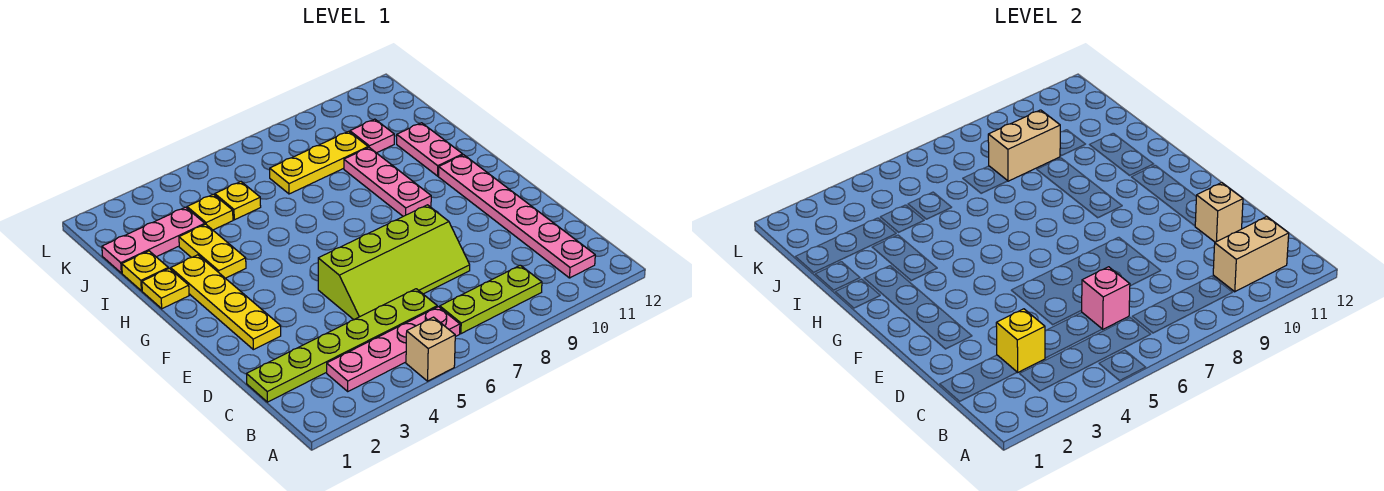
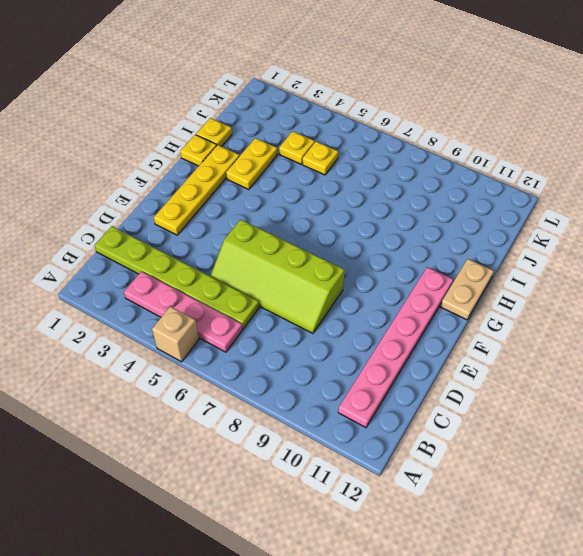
tan 1x2 plate [441,259,494,320] -> none
none -> lime 1x3 plate [440,265,542,334]
none -> pink 1x3 plate [344,147,431,216]
none -> pink 1x2 plate [397,123,463,176]

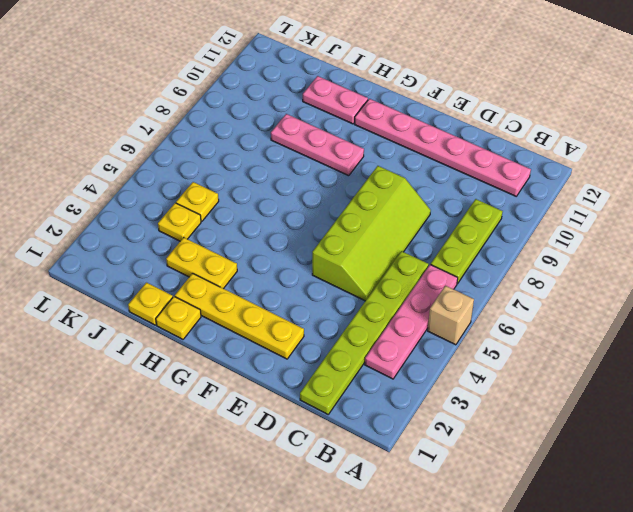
none -> pink 1x3 plate [102,207,205,273]
none -> yellow 1x3 plate [270,131,368,194]
none -> pink 1x1 plate [350,119,394,153]

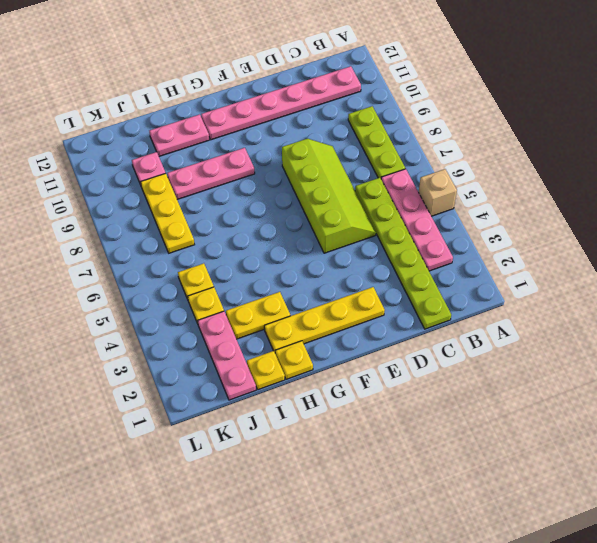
none -> tan 1x2 brick [1213,217,1289,292]
none -> yellow 1x1 brick [996,309,1045,372]
none -> pink 1x1 brick [1081,267,1130,329]

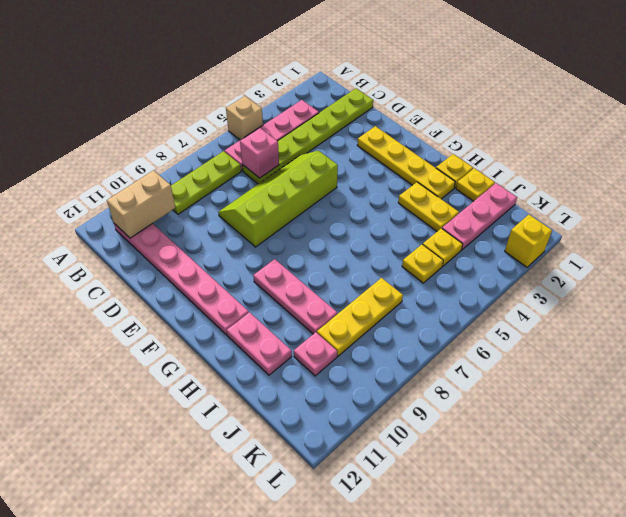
yellow 1x1 brick [505,215,552,267] -> yellow 1x1 brick moved to [996,309,1045,372]
none -> tan 1x1 brick [1195,183,1243,242]
none -> tan 1x2 brick [988,110,1060,181]

